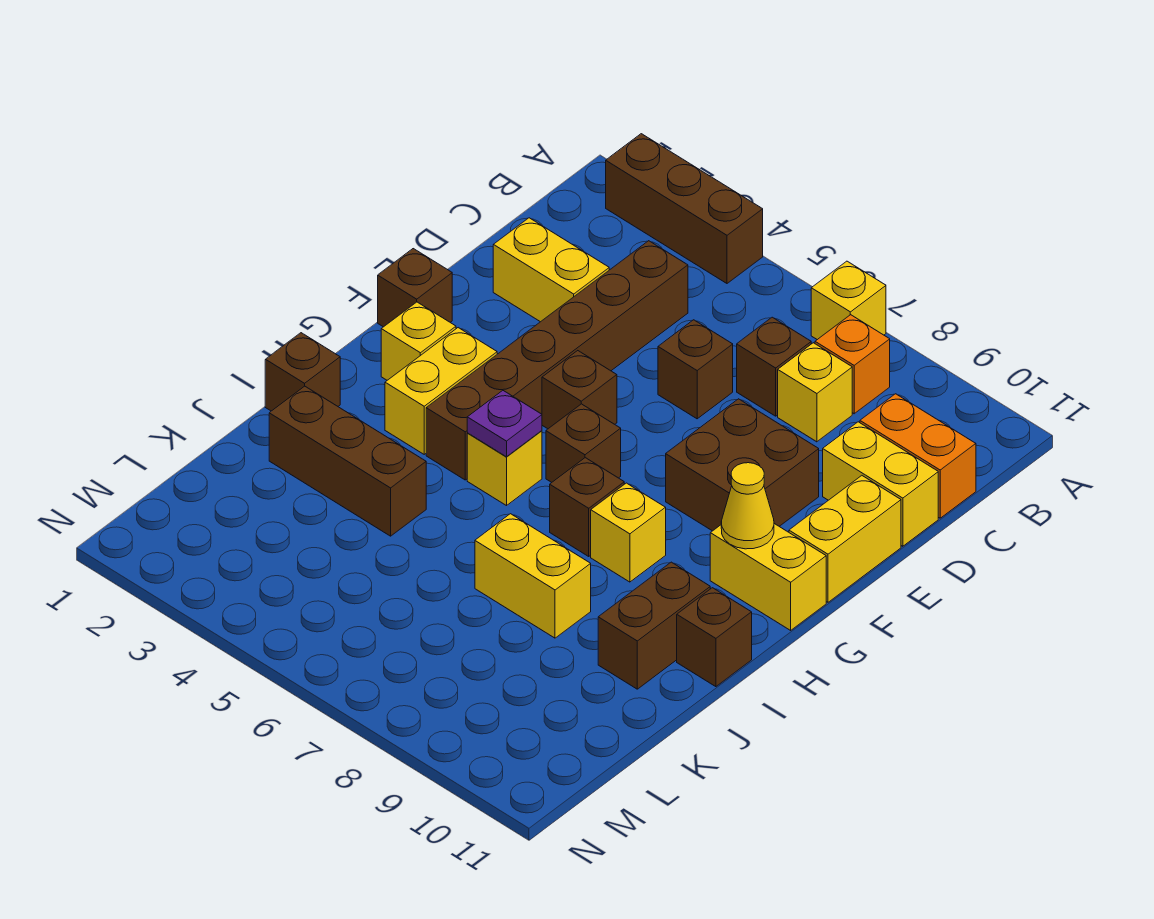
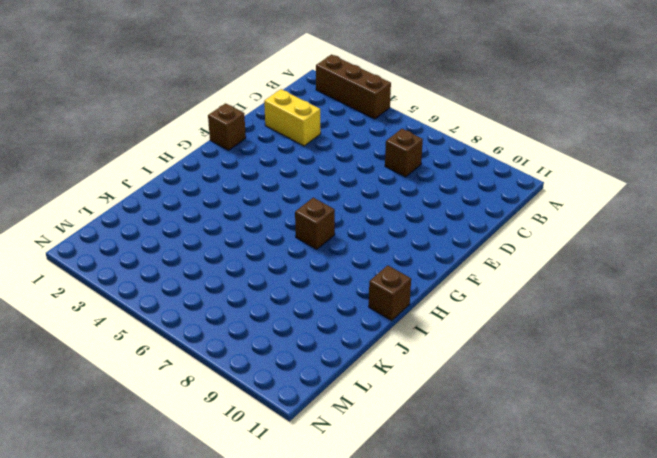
none -> yellow 1x1 brick [811,261,886,340]
none -> orange 1x1 brick [815,315,890,414]
none -> brown 1x6 brick [426,241,688,480]

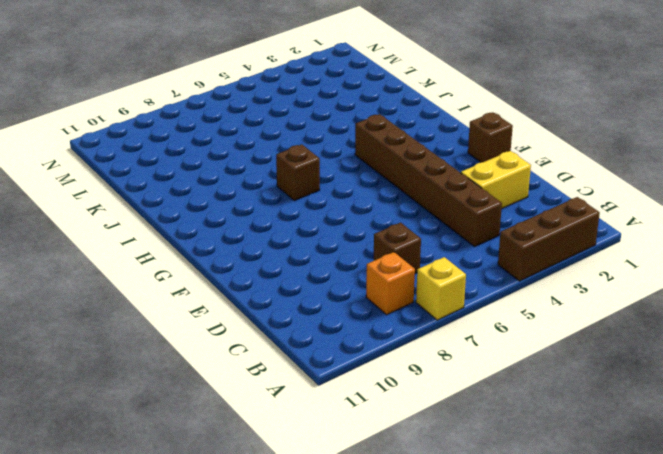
none -> yellow 1x1 brick [778,343,852,442]
none -> orange 1x2 brick [860,394,976,518]
none -> brown 1x1 brick [658,320,733,419]

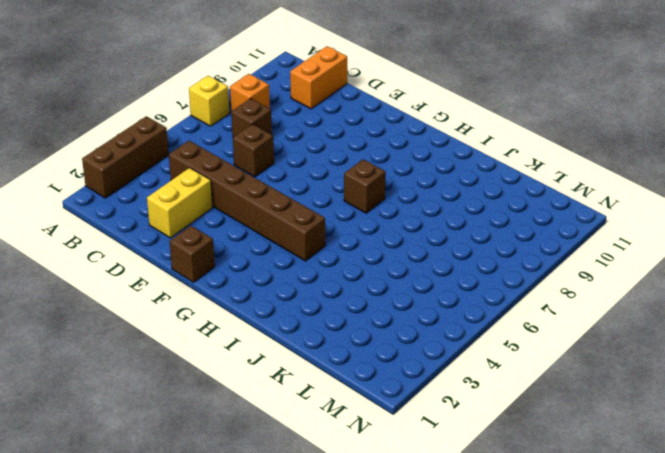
none -> yellow 1x1 brick [778,343,852,442]
none -> yellow 1x2 brick [823,422,938,546]
none -> brown 2x2 brick [666,399,819,531]

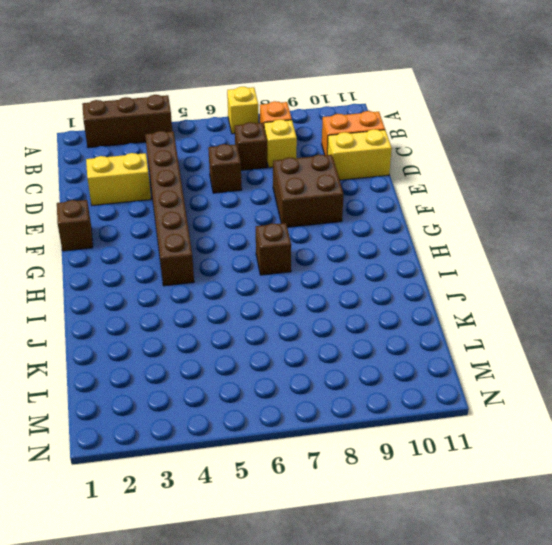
none -> yellow 1x2 brick [789,476,901,602]
none -> brown 1x1 brick [542,351,617,429]
none -> yellow 1x1 brick [381,302,456,380]

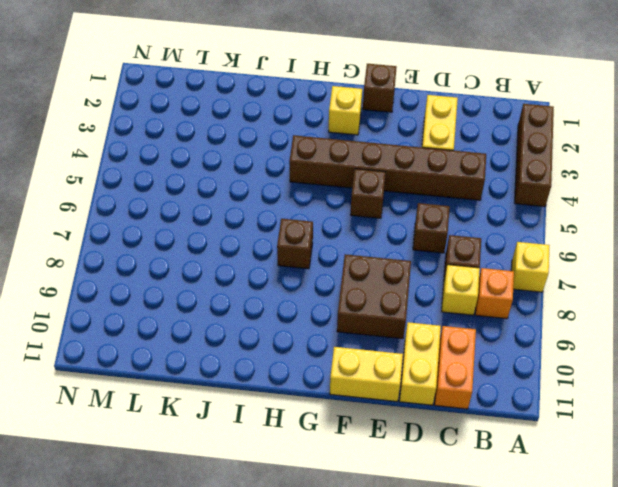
none -> yellow 1x2 brick [385,328,497,454]
none -> brown 1x1 brick [546,404,621,483]
none -> yellow 1x2 brick [710,524,826,630]

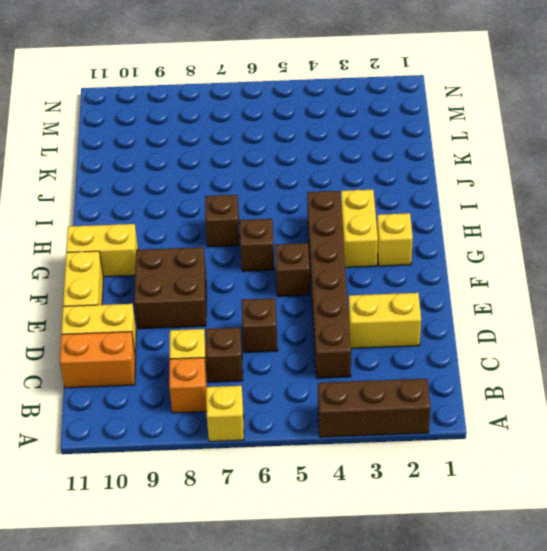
none -> brown 1x1 brick [378,249,452,327]
none -> yellow 1x1 brick [467,431,542,506]
none -> yellow 1x1 brick [591,483,666,582]

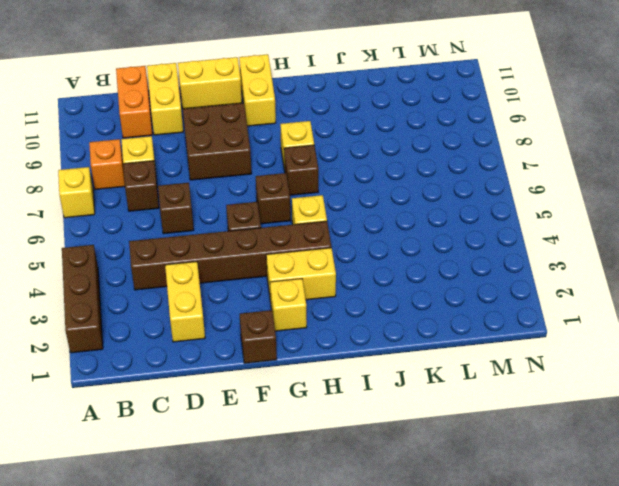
none -> brown 1x1 brick [265,333,340,411]
none -> brown 1x2 brick [598,562,710,689]
none -> brown 1x1 brick [677,588,752,687]

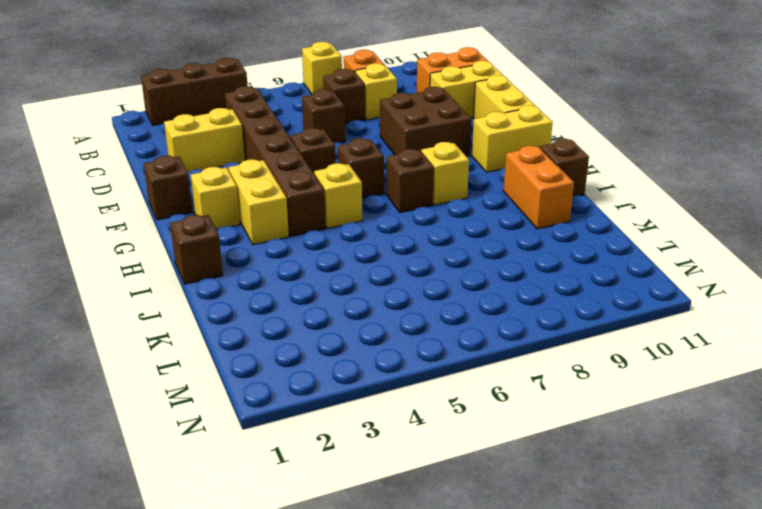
orange 1x2 brick [503,146,574,229] -> brown 1x2 brick [598,562,710,689]
none -> brown 1x3 brick [269,386,426,536]
none -> yellow 1x2 brick [475,514,591,638]
none -> yellow 1x1 cone [721,463,774,549]

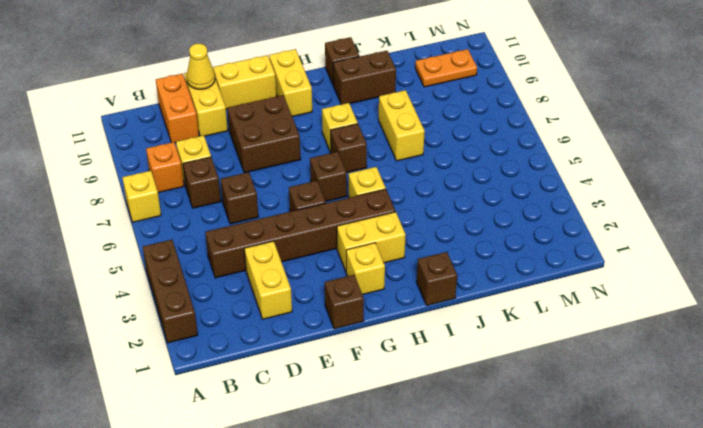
yellow 1x1 cone [187,44,215,89] -> yellow 1x1 cone moved to [721,463,774,549]
orange 1x2 plate [415,49,477,87] -> none
none -> brown 1x3 brick [269,386,426,536]
none -> purple 1x1 plate [467,391,542,457]

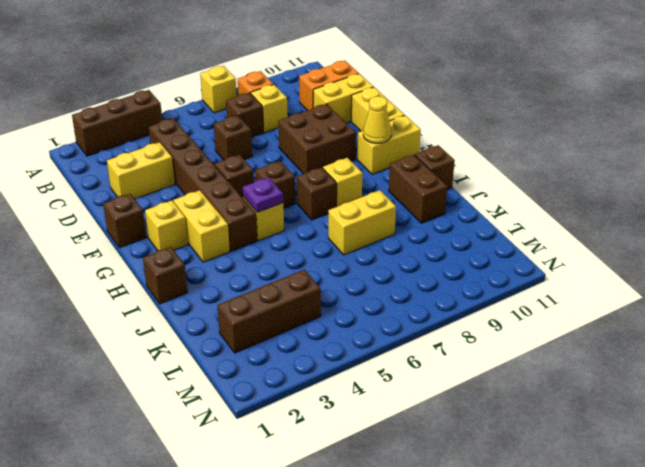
brown 1x3 brick [218,270,321,353] -> brown 1x3 brick moved to [269,386,426,536]

